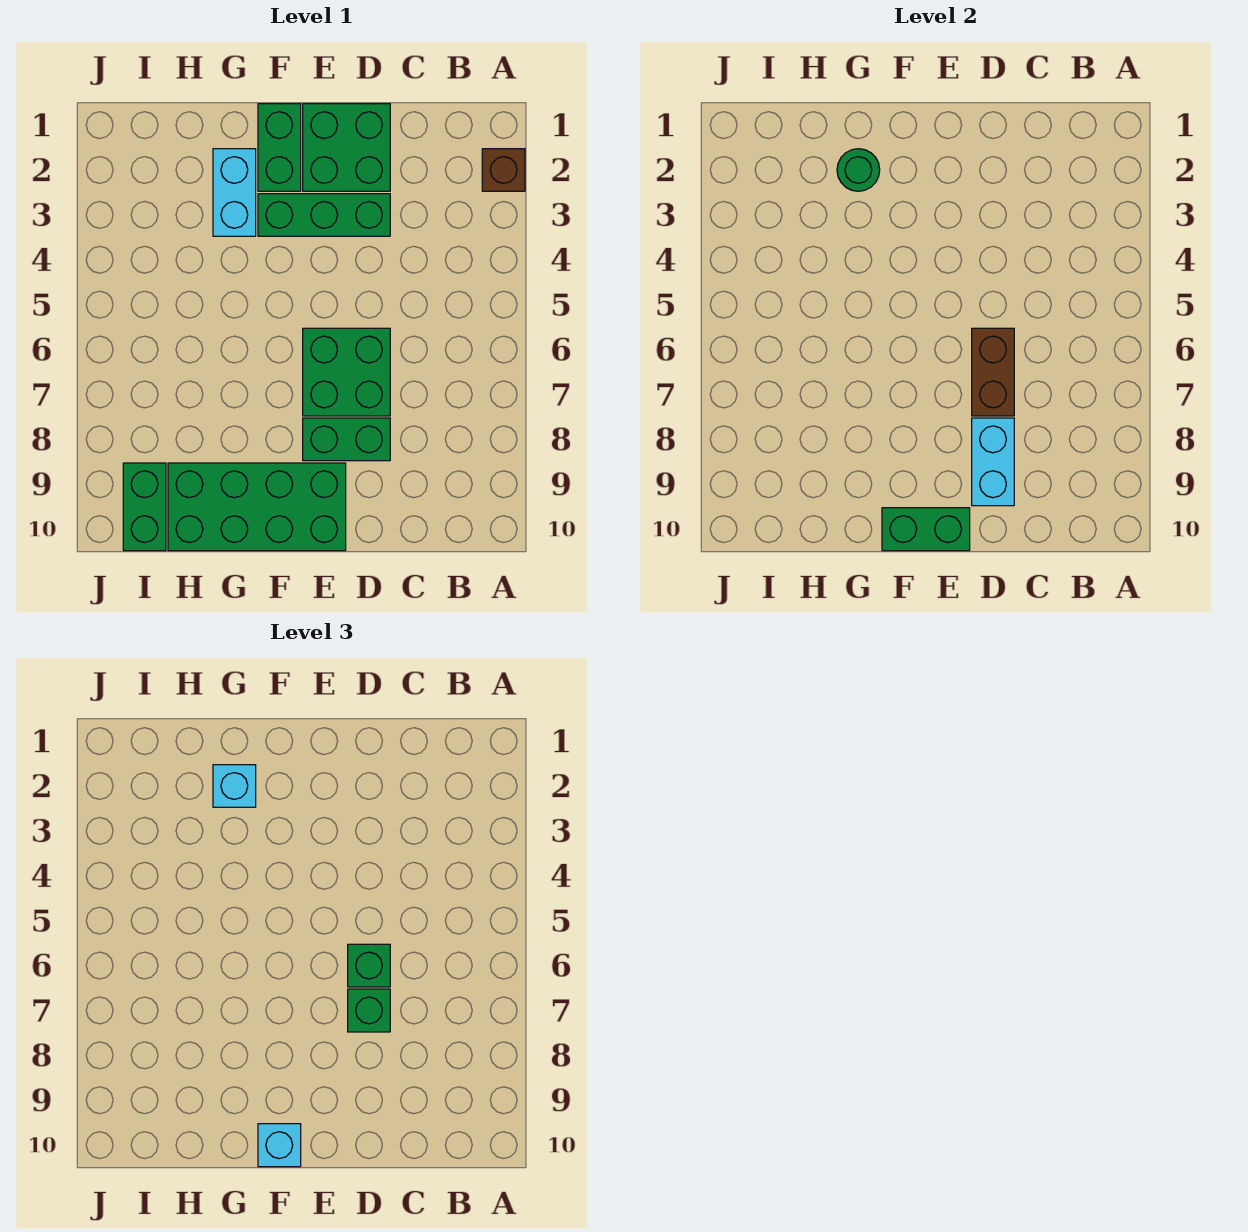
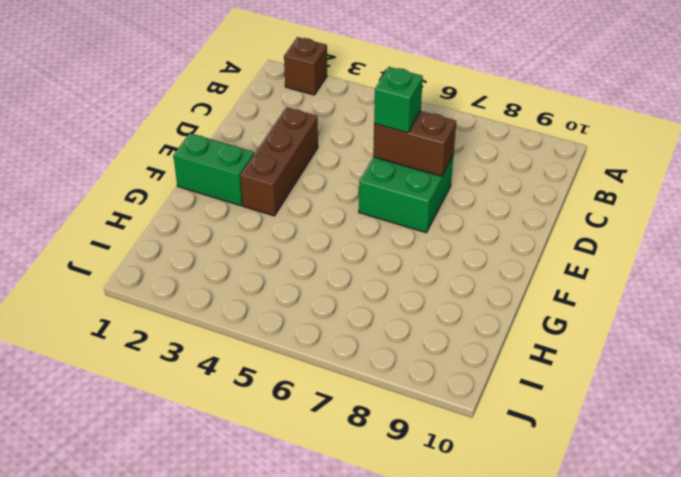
brown 1x3 brick [240,107,318,216] -> green 1x3 brick [258,194,390,236]
none -> green 2x2 brick [303,104,390,191]
none -> green 1x2 brick [303,418,390,461]
none -> green 2x4 brick [168,463,346,551]

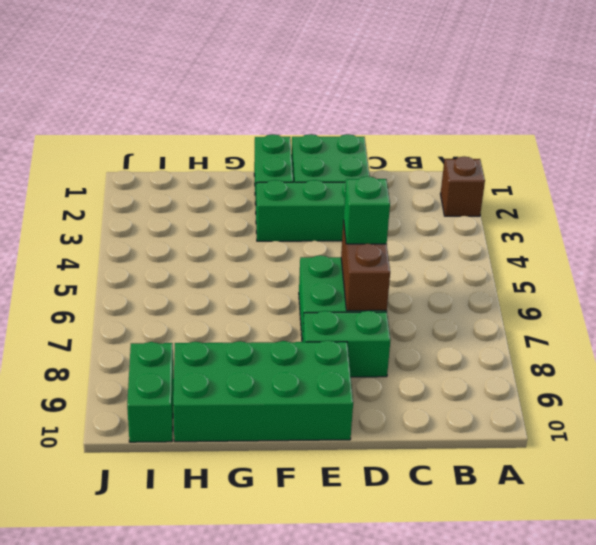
none -> cyan 1x2 brick [213,149,256,236]
none -> cyan 1x2 brick [972,418,1014,506]
none -> green 1x2 brick [882,508,970,551]

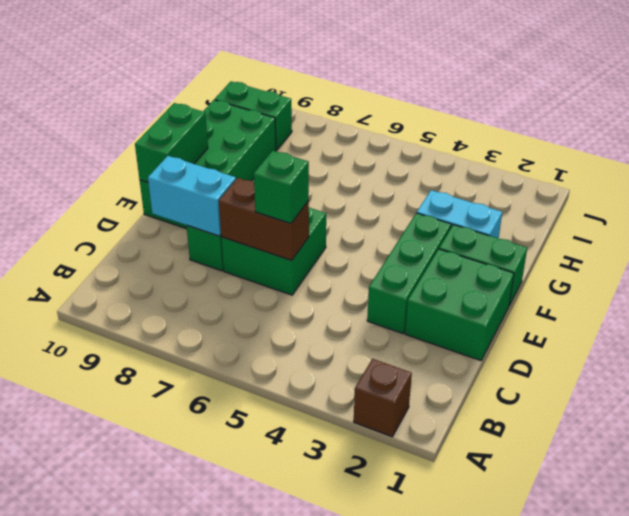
none -> green 1x1 round brick [837,149,880,191]
none -> green 1x1 brick [348,989,390,1032]
none -> cyan 1x1 brick [258,1124,301,1167]

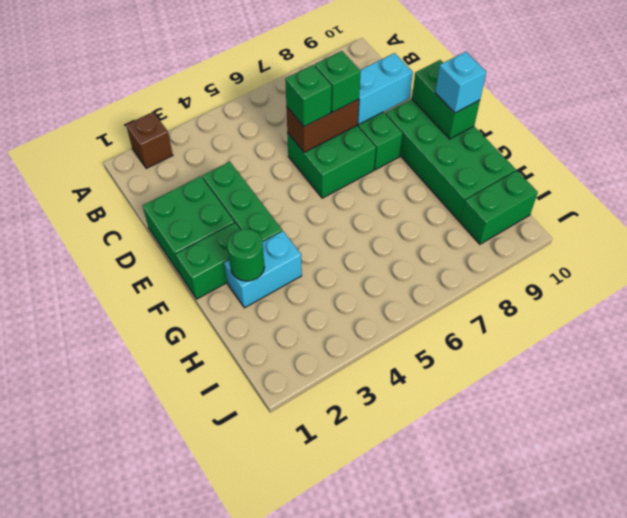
none -> cyan 1x1 brick [213,765,256,807]

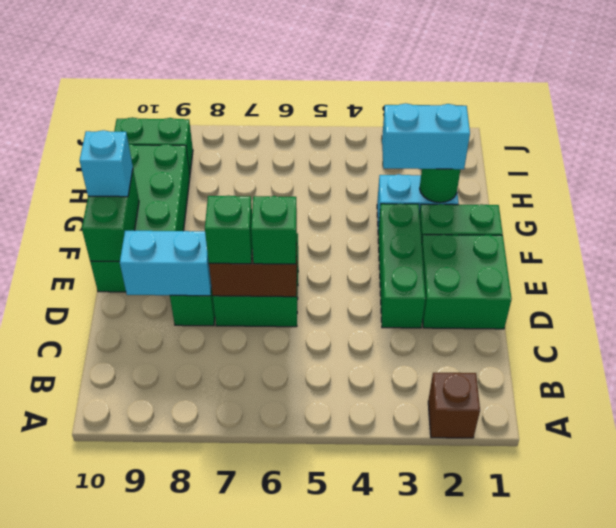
cyan 1x2 brick [382,103,470,169] -> cyan 1x1 brick [213,765,256,807]

